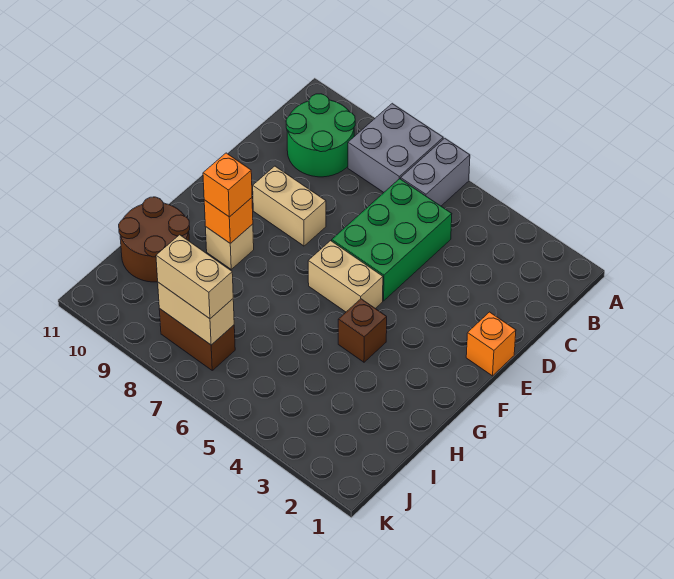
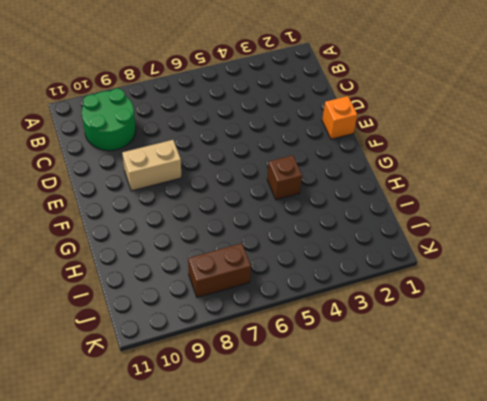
none -> grey 1x2 brick [401,138,470,206]
none -> grey 2x2 brick [348,104,443,192]
none -> green 2x3 brick [332,179,452,301]

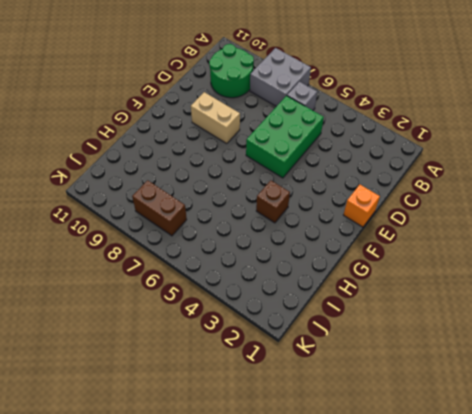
grey 1x1 brick [287,82,317,110] -> grey 1x2 brick [401,138,470,206]
none -> tan 1x2 brick [308,241,383,312]
none -> tan 1x1 brick [206,224,254,269]
none -> brown 2x2 round brick [119,197,190,282]

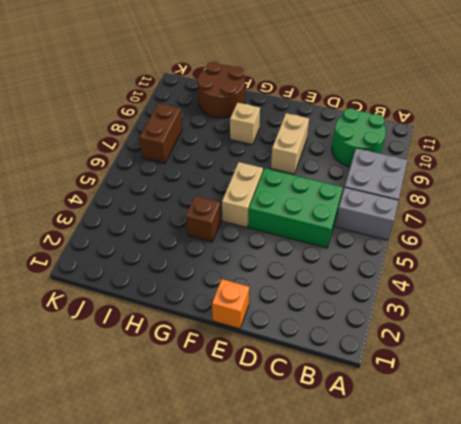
none -> orange 1x1 brick [204,198,253,244]
none -> tan 1x2 brick [158,282,234,345]
none -> orange 1x1 brick [203,153,252,217]

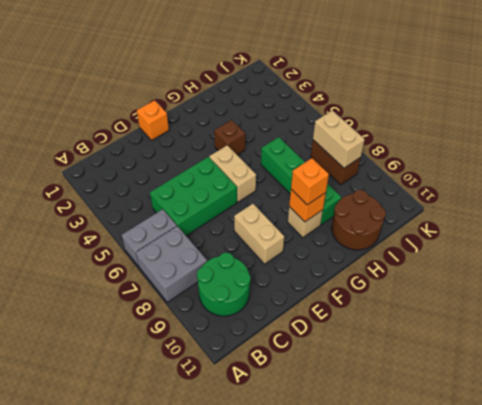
green 1x4 brick [261,137,341,225] -> none
none -> tan 1x2 brick [156,235,233,319]

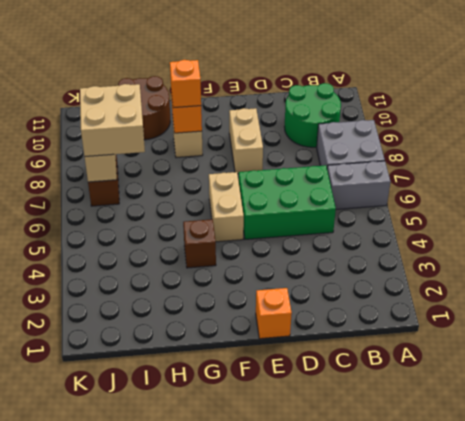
tan 2x2 brick [80,84,145,157] -> tan 1x2 brick [156,235,233,319]

